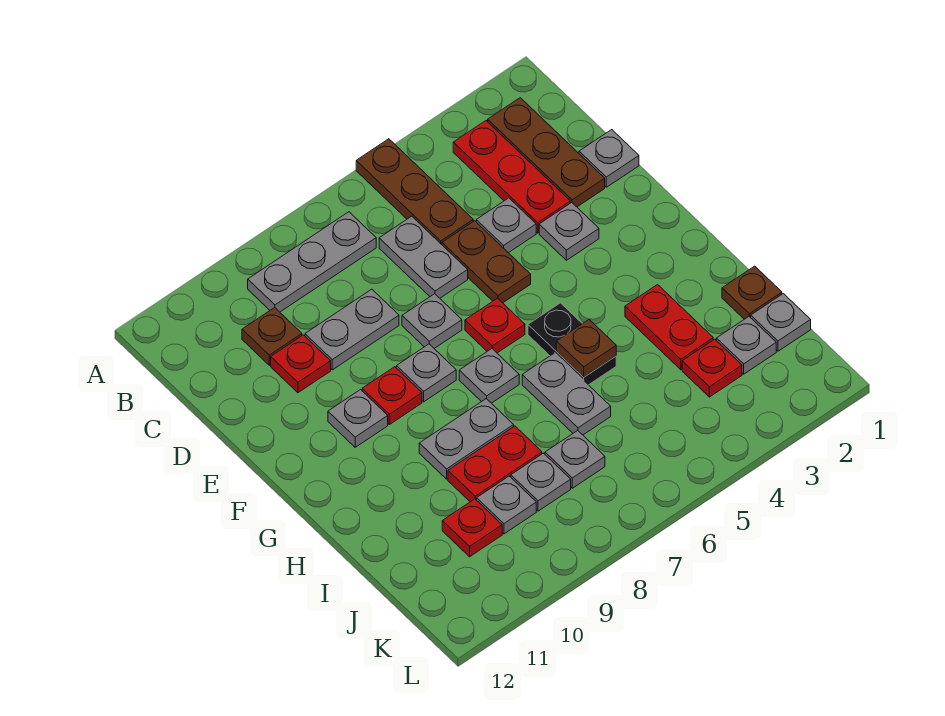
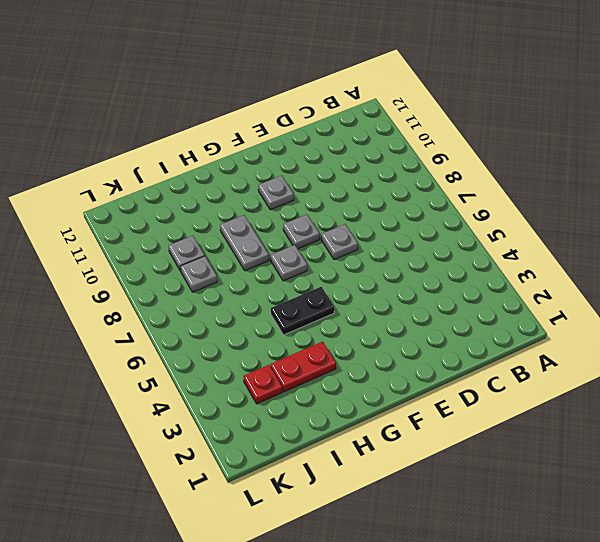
none -> brown 1x3 plate [356,139,473,245]
none -> brown 1x3 plate [488,98,605,207]
none -> red 1x3 plate [453,121,570,233]
none -> grey 1x3 plate [248,212,376,312]

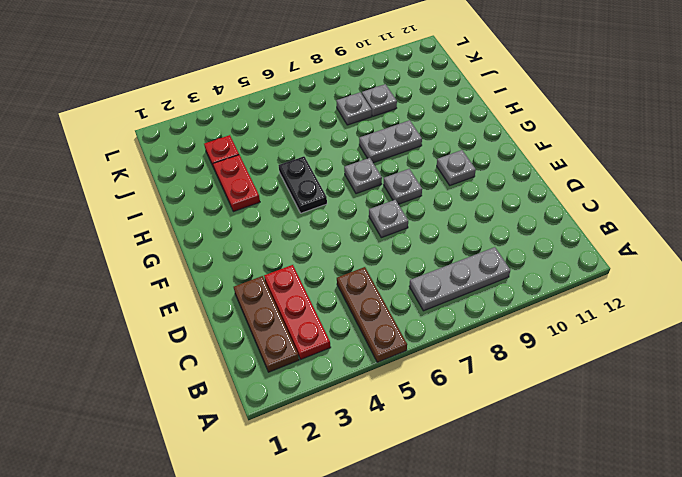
none -> grey 1x2 plate [379,216,468,298]
none -> brown 1x1 plate [242,308,302,365]
none -> grey 1x1 plate [579,130,639,187]
none -> grey 1x1 plate [476,198,536,253]

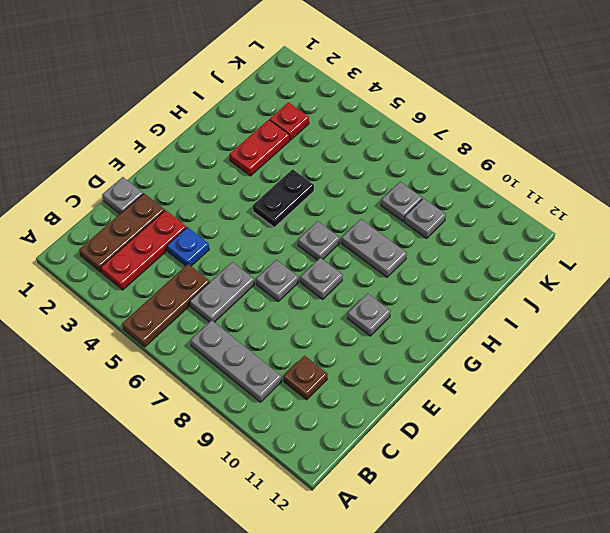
blue 1x1 plate [167,227,209,266] -> grey 1x1 plate [476,198,536,253]
none -> brown 1x2 plate [442,221,531,303]
none -> grey 1x2 plate [305,289,399,370]
none -> red 1x1 plate [271,335,331,393]
none -> grey 1x1 plate [539,203,599,260]

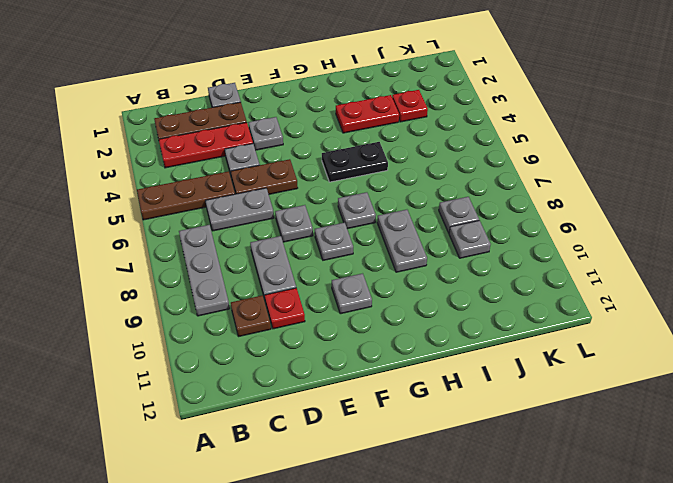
none -> red 1x1 plate [465,298,525,353]
none -> red 1x1 plate [362,367,422,425]
none -> grey 1x2 plate [522,353,611,435]
none -> brown 1x1 plate [722,266,782,319]

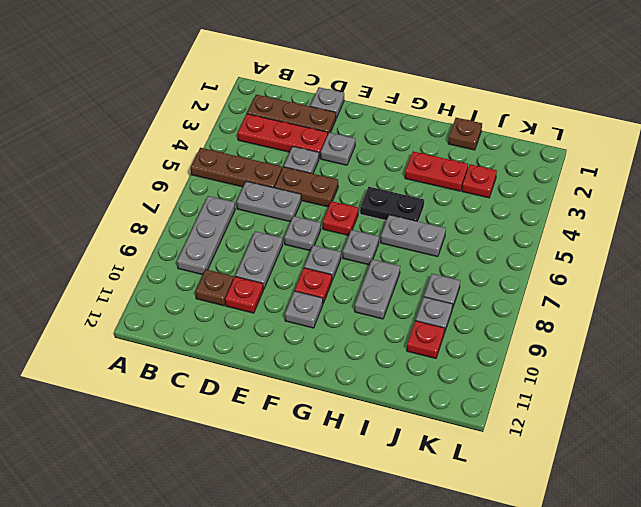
none -> red 1x2 plate [448,426,542,502]
none -> grey 1x1 plate [751,294,811,351]
none -> grey 1x1 plate [716,317,776,374]
none -> grey 1x1 plate [545,431,605,488]

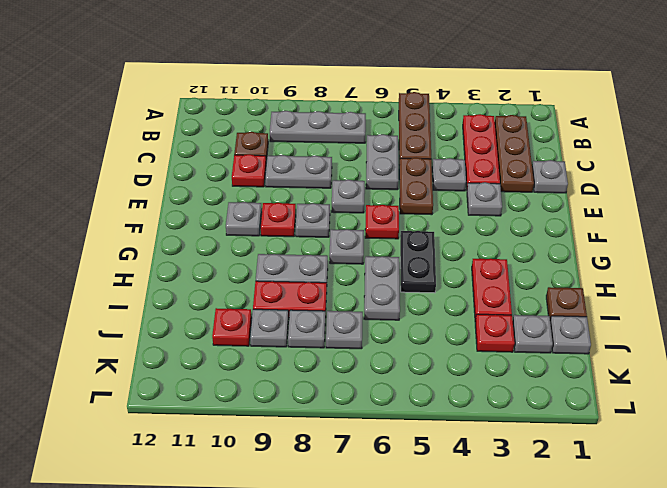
none -> brown 1x1 plate [556,320,616,377]

